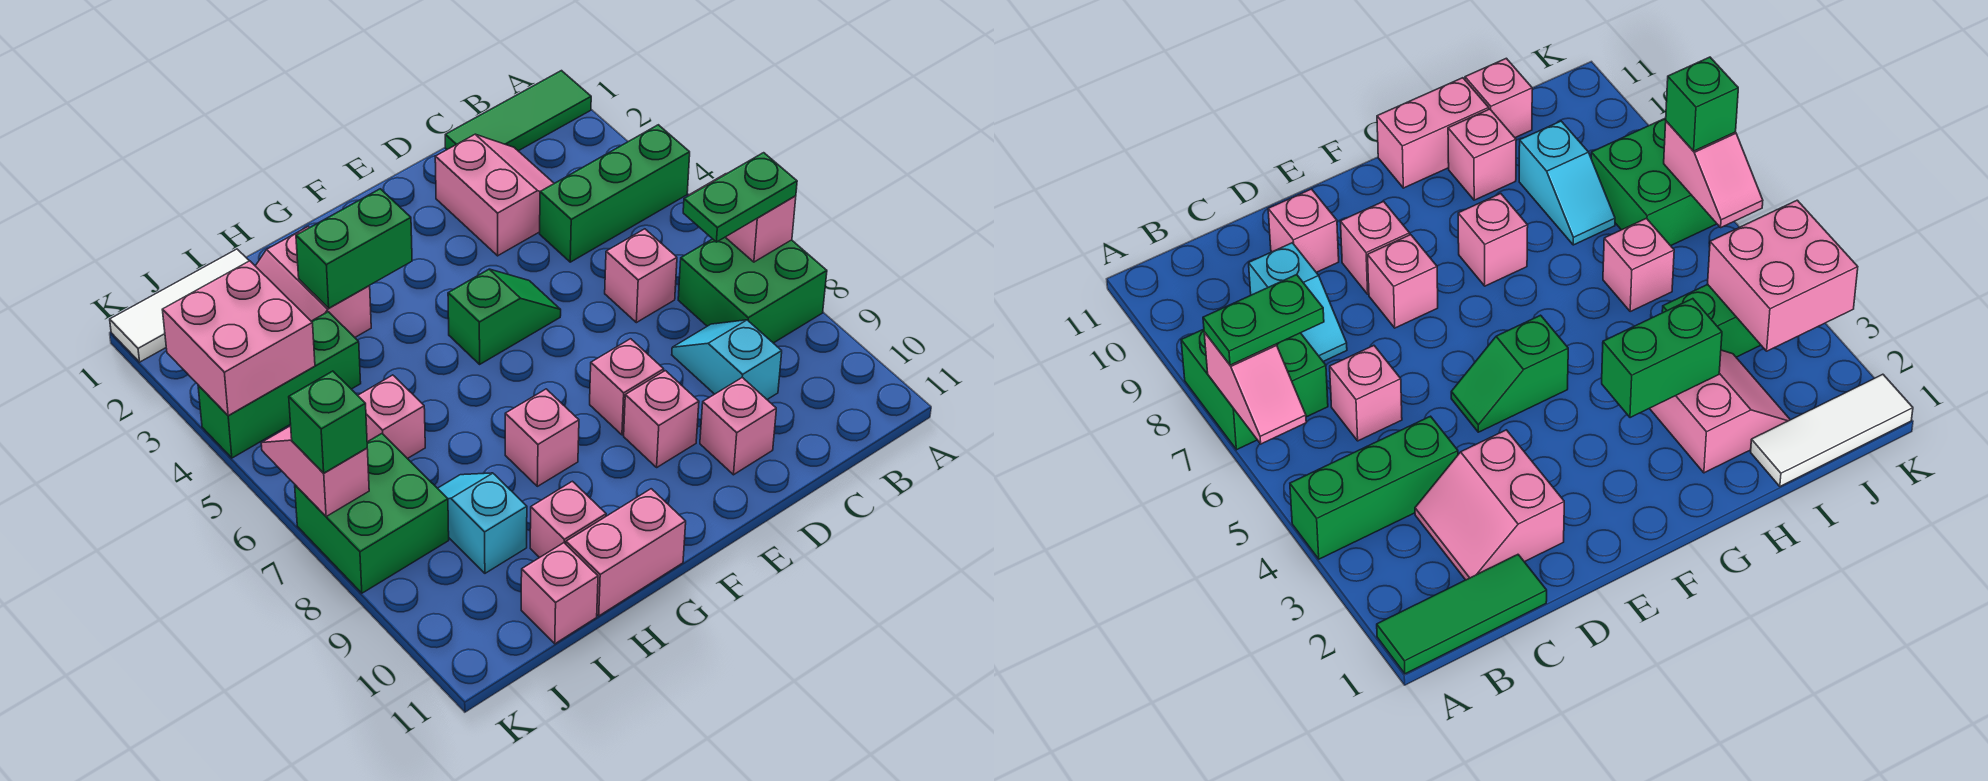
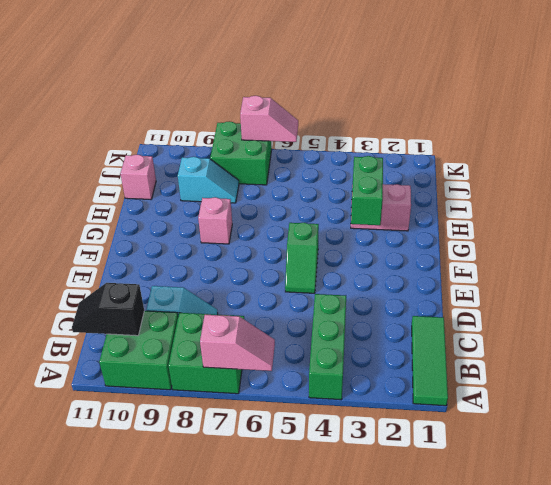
green 2x2 brick [99,311,178,390] -> none
black 1x2 slope [72,283,144,336] -> none
none -> pink 2x2 slope [435,134,554,256]
none -> pink 1x1 brick [605,229,677,323]
none -> pink 1x1 brick [700,378,776,475]

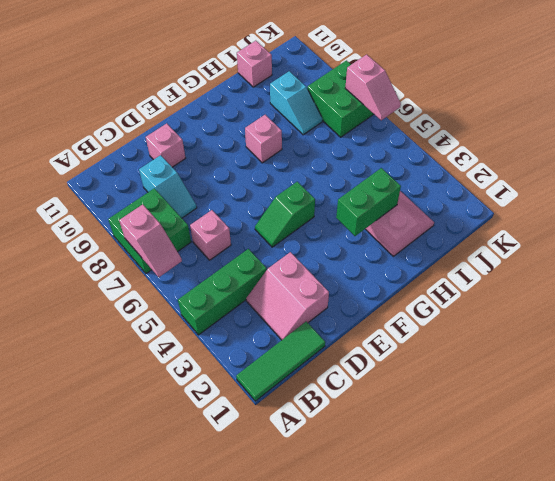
none -> pink 1x1 brick [590,339,664,435]
none -> pink 1x1 brick [624,371,699,467]
none -> pink 1x2 brick [566,489,686,616]

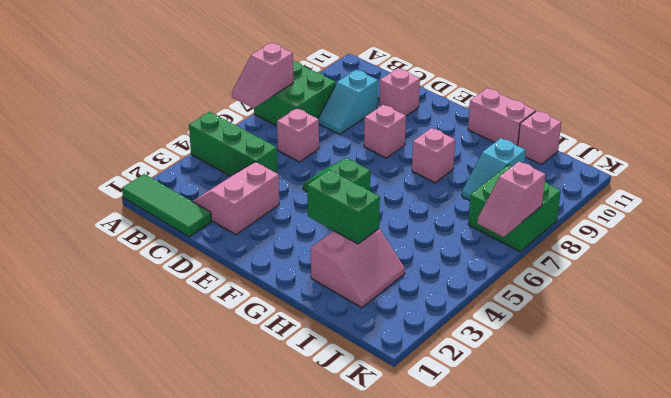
none -> pink 1x1 brick [624,371,699,467]
none -> pink 1x1 brick [530,481,606,558]
none -> white 1x3 tile [110,249,249,362]

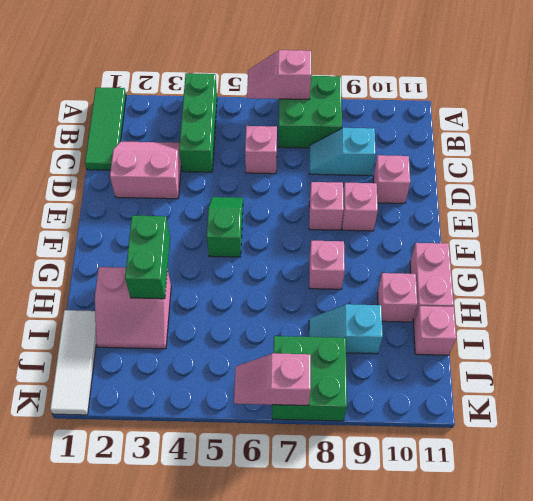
none -> green 1x3 brick [198,312,361,458]
none -> pink 1x1 brick [358,375,425,459]
none -> pink 2x2 brick [162,261,315,416]

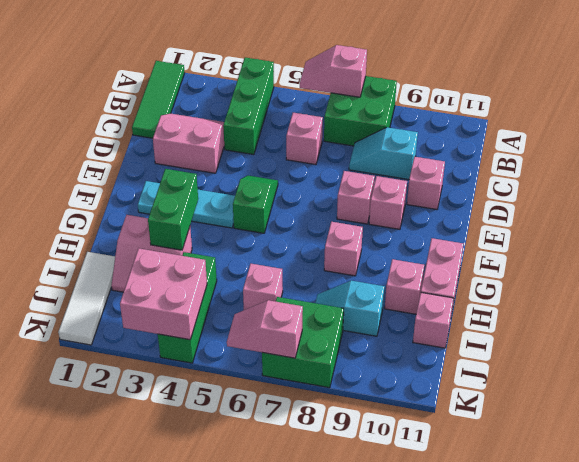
cyan 1x3 plate [138,181,235,228] -> none
none -> green 1x2 plate [683,153,797,242]
none -> green 1x1 brick [289,371,367,473]

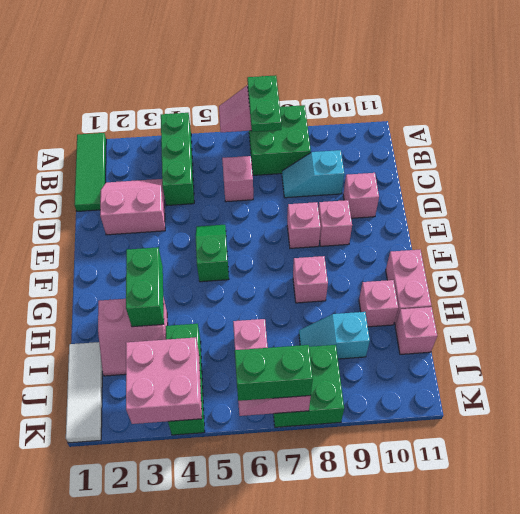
green 1x2 brick [235,345,313,401] -> green 1x1 brick [289,371,367,473]

